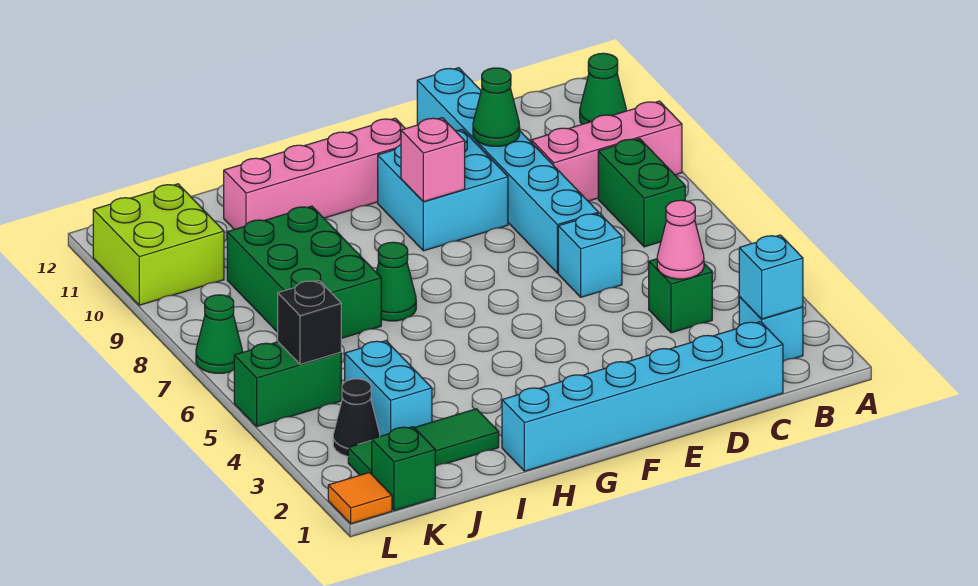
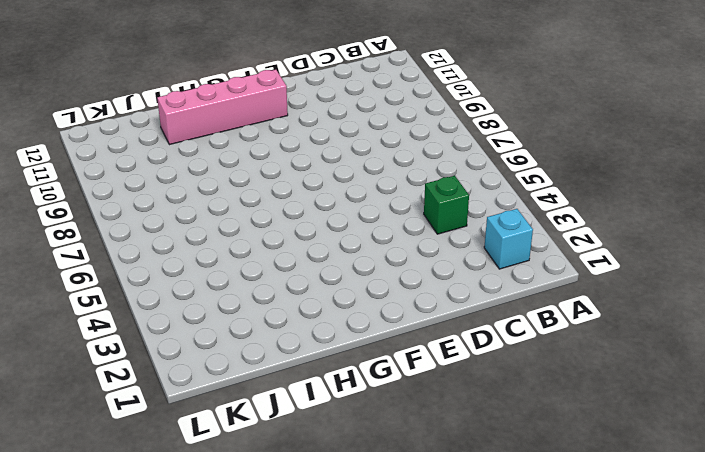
none -> pink 1x3 brick [531,101,682,201]
none -> green 1x1 cone [580,53,626,124]
none -> green 1x2 brick [598,139,685,247]

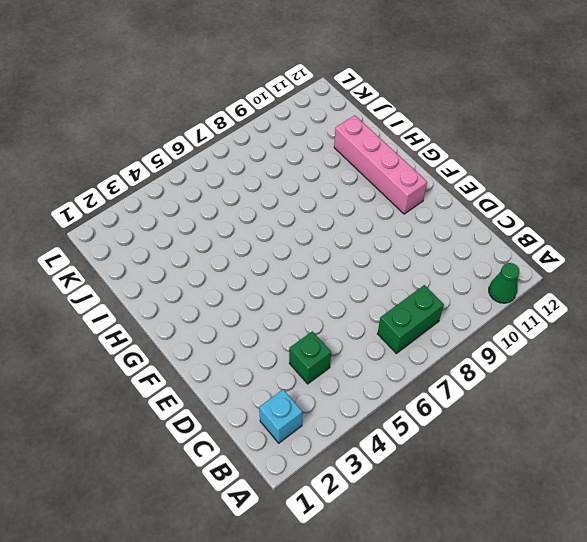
none -> pink 1x3 brick [531,101,682,201]
none -> cyan 1x6 brick [502,322,783,471]
none -> cyan 1x1 brick [558,213,622,297]

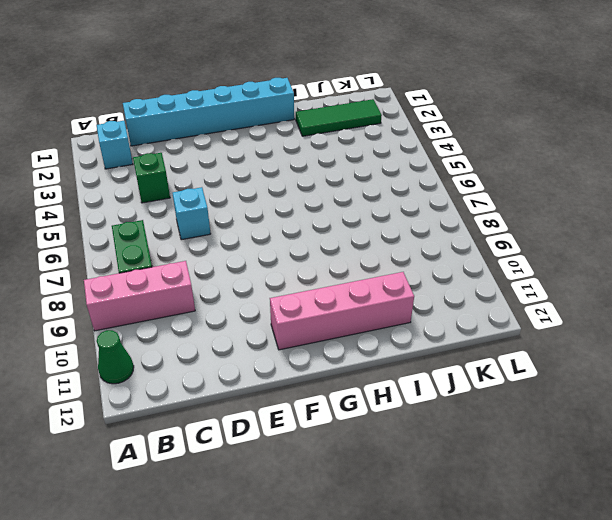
none -> cyan 1x6 brick [417,68,599,273]
none -> cyan 2x2 brick [378,130,508,251]
none -> green 1x1 cone [376,242,416,321]

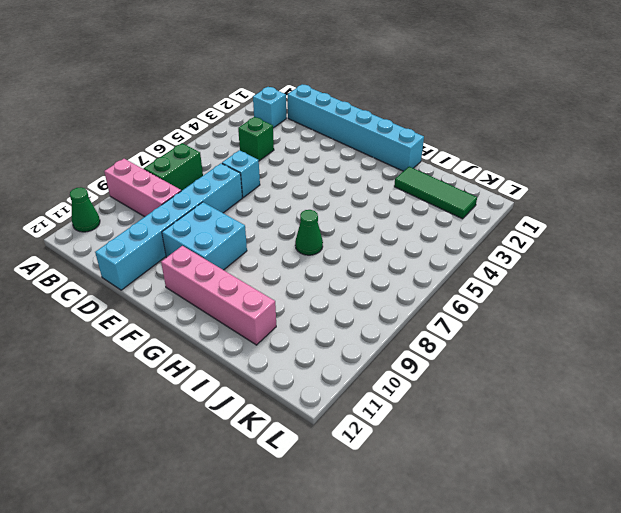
none -> green 2x3 brick [227,206,381,338]
none -> cyan 1x2 brick [345,341,432,436]
none -> green 1x1 brick [372,427,435,511]

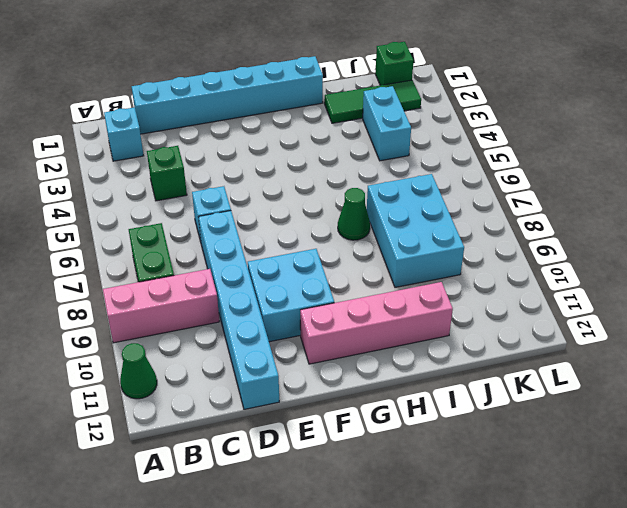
cyan 2x3 brick [367,174,464,287] -> green 2x3 brick [227,206,381,338]
none -> black 1x1 cone [333,379,380,456]
none -> green 1x2 brick [234,342,341,427]
none -> lime 2x2 brick [93,184,224,305]

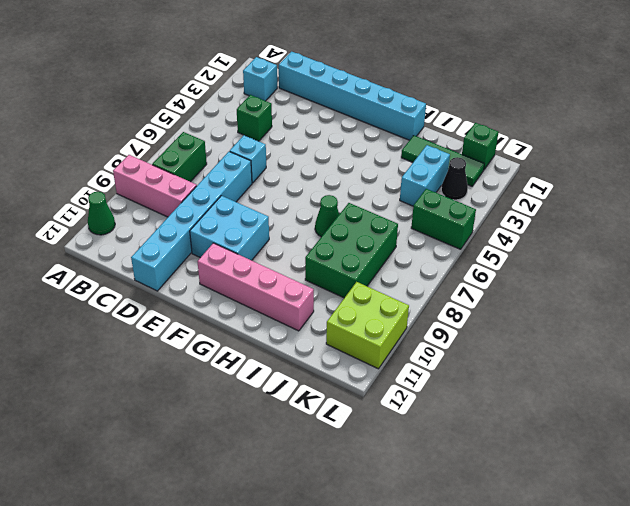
none -> orange 1x1 tile [328,472,392,524]
none -> green 1x1 cone [196,295,242,373]
none -> cyan 1x1 brick [739,235,803,319]

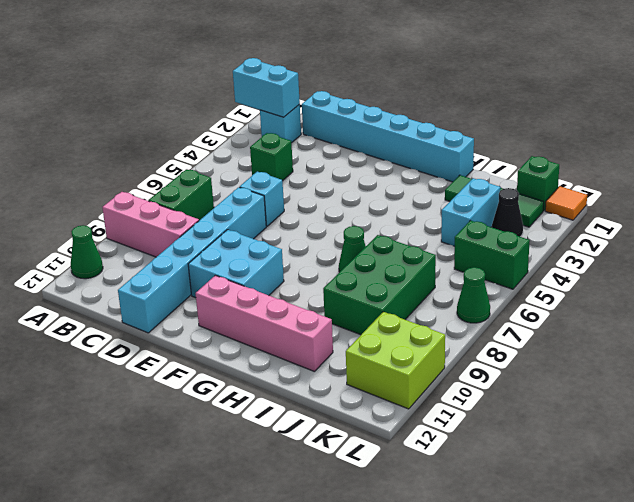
cyan 1x2 brick [233,58,300,117] -> cyan 1x1 brick [739,235,803,319]
none -> pink 1x1 cone [657,200,704,279]
none -> green 1x1 cone [473,68,520,146]
none -> pink 1x1 brick [401,118,465,202]

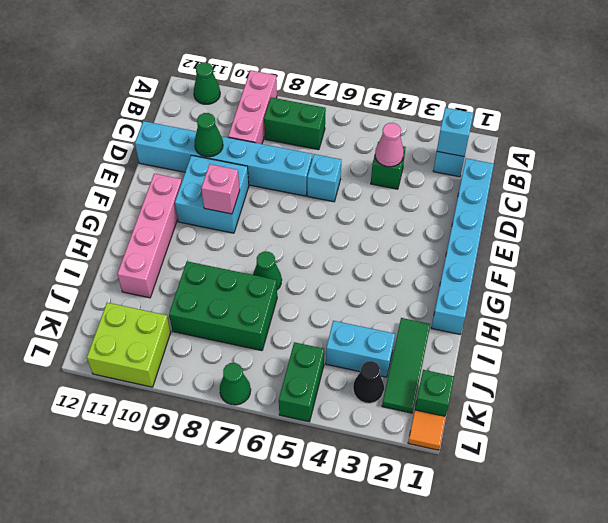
none -> black 1x1 brick [278,280,341,364]

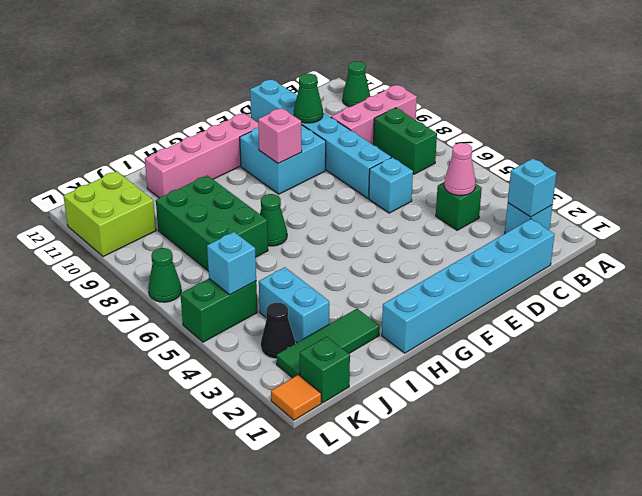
cyan 1x1 brick [207,232,256,295] -> black 1x1 brick [278,280,341,364]

